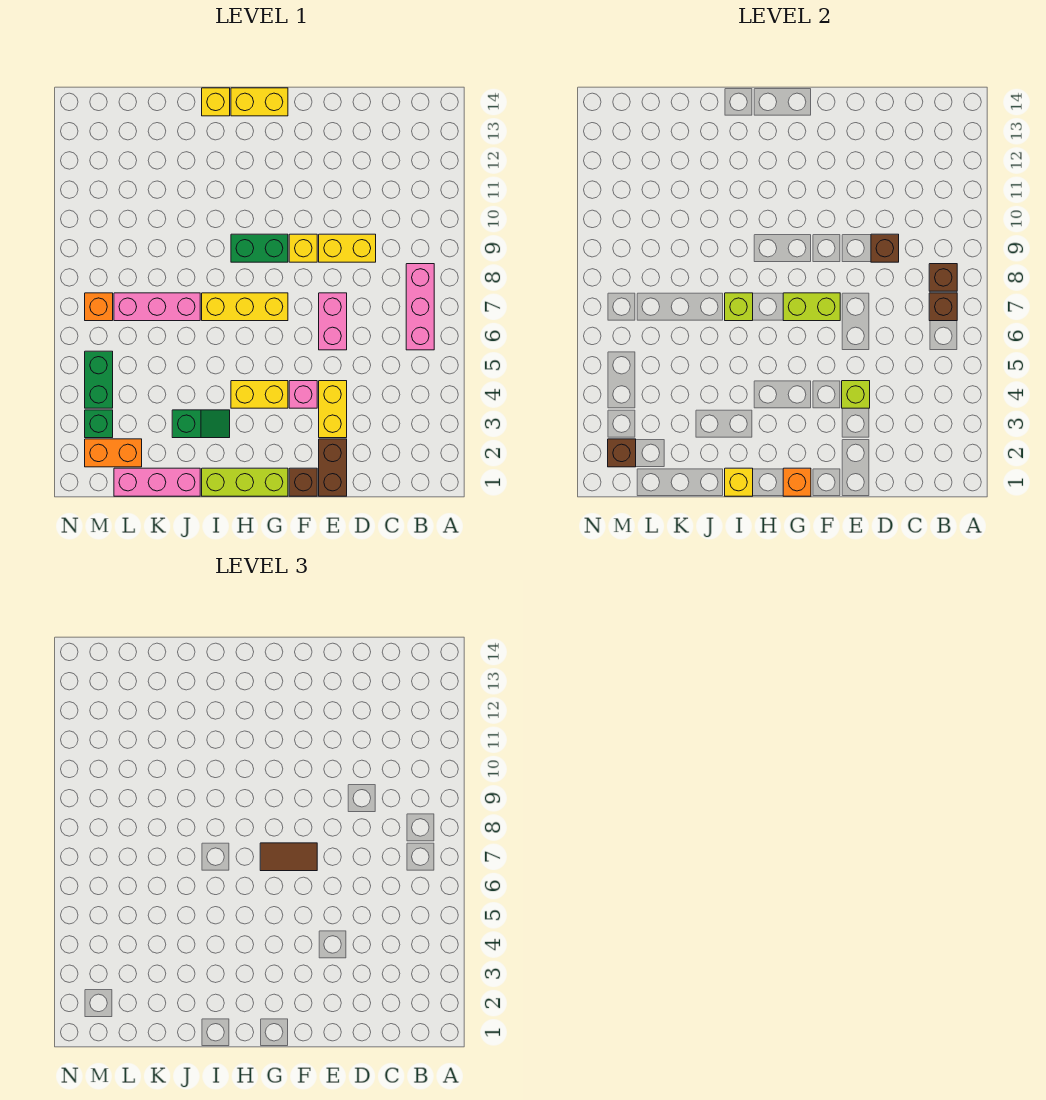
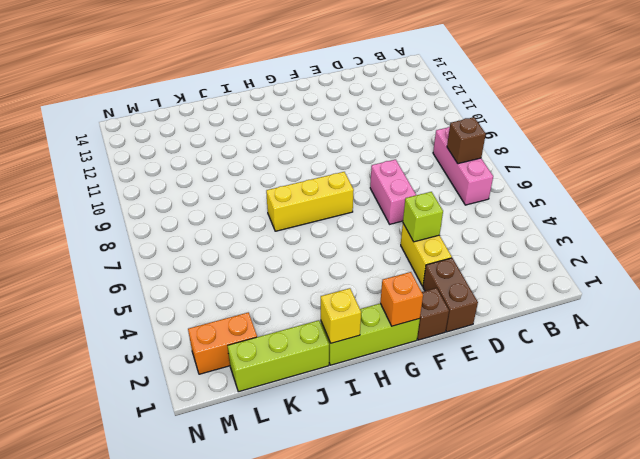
lime 1x3 brick [228,320,329,392] -> pink 1x3 brick [114,468,200,496]
none -> yellow 1x2 brick [319,234,376,262]
none -> pink 1x1 brick [289,381,317,408]
none -> yellow 1x1 brick [289,234,317,262]
none -> yellow 1x2 brick [231,381,288,408]

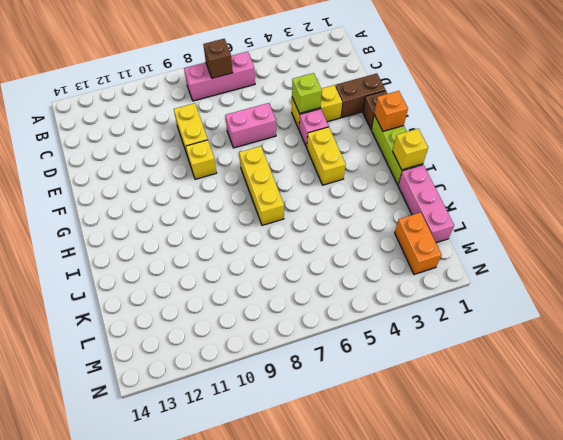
none -> green 1x2 brick [231,234,288,262]
none -> yellow 1x2 brick [231,88,288,116]
none -> green 1x2 slope [172,410,230,438]
none -> yellow 1x1 brick [202,88,230,116]

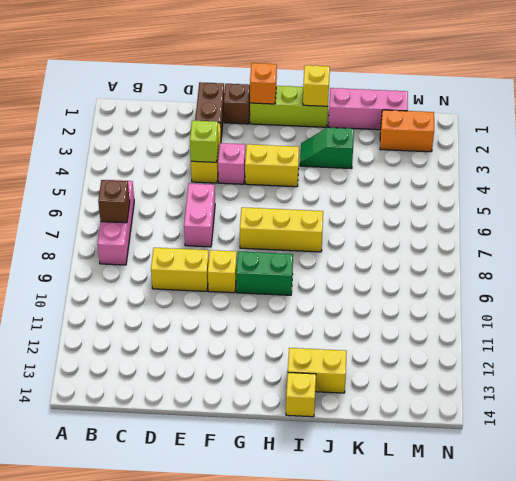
yellow 1x2 brick [288,348,347,393] -> yellow 1x2 brick moved to [231,88,288,116]
none -> pink 1x3 brick [114,293,200,321]
none -> green 1x1 brick [85,410,113,438]
none -> green 1x2 brick [85,351,113,408]
none -> orange 1x1 brick [85,293,113,321]

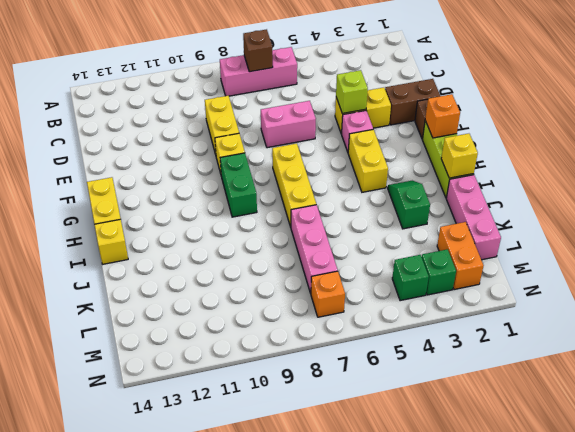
green 1x1 brick [392,255,429,301] -> green 1x2 brick [85,351,113,408]
none -> brown 1x1 brick [929,264,957,291]
none -> brown 1x1 brick [871,234,899,262]
none -> lime 1x2 brick [783,293,840,321]
none -> lime 1x1 brick [725,293,753,321]

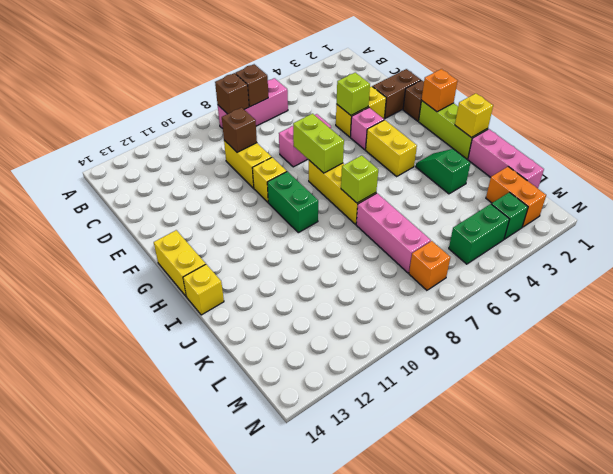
none -> brown 1x1 brick [608,439,636,467]
none -> brown 1x2 tile [260,843,317,871]

